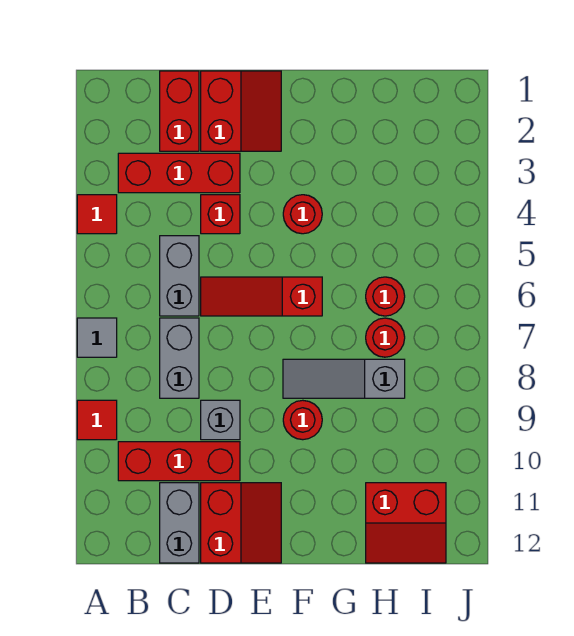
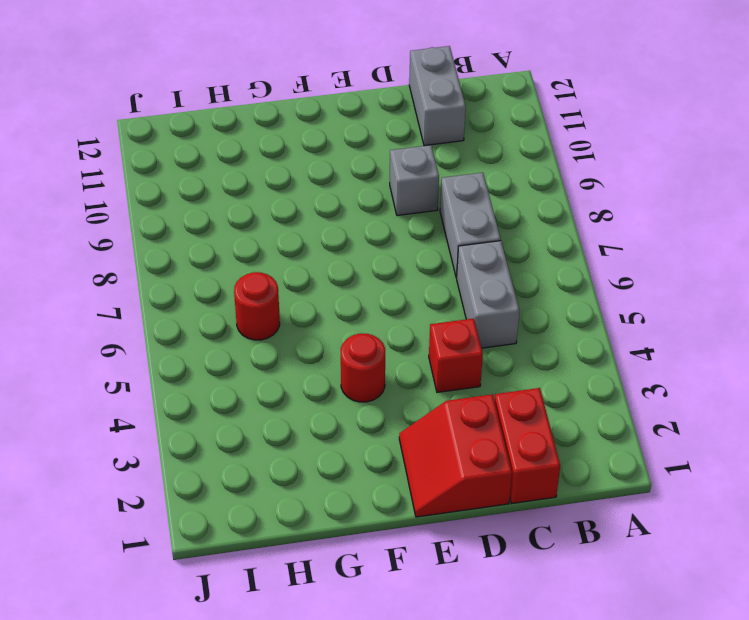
none -> red 1x1 tile [77,195,117,234]
none -> grey 1x1 tile [77,318,117,357]
none -> red 1x1 tile [77,400,117,440]

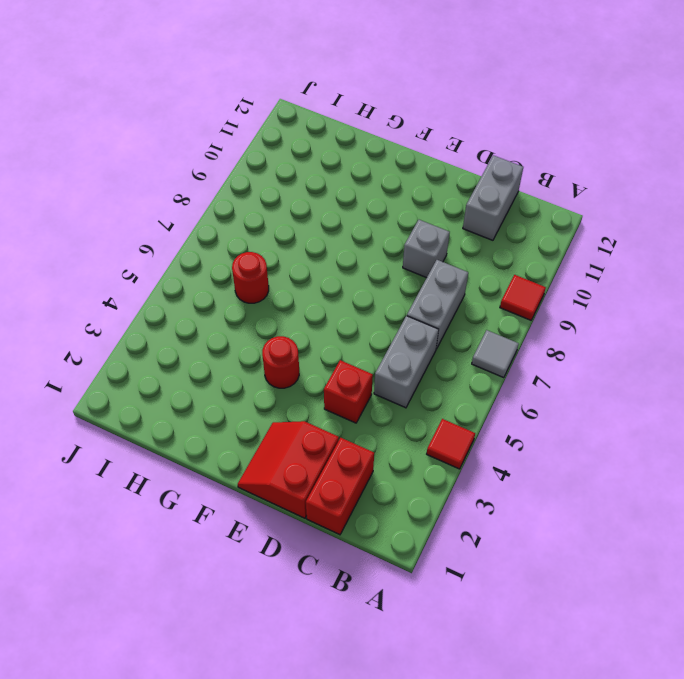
none -> red 1x3 brick [118,153,240,193]
none -> red 1x3 brick [118,442,240,481]
none -> red 1x3 slope [201,277,322,316]

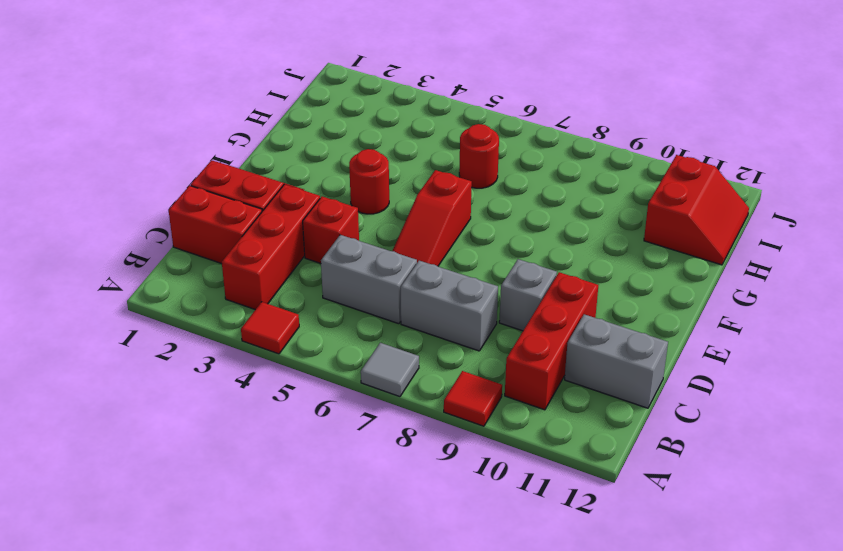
none -> red 2x2 slope [201,483,281,563]
none -> grey 1x3 slope [283,359,405,398]
none -> red 1x1 round brick [283,400,322,440]

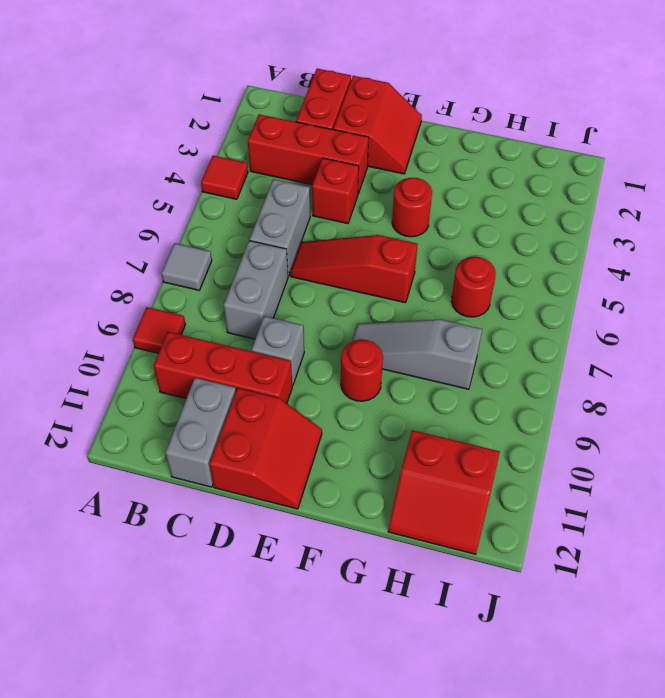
none -> red 1x1 round brick [366,318,405,357]

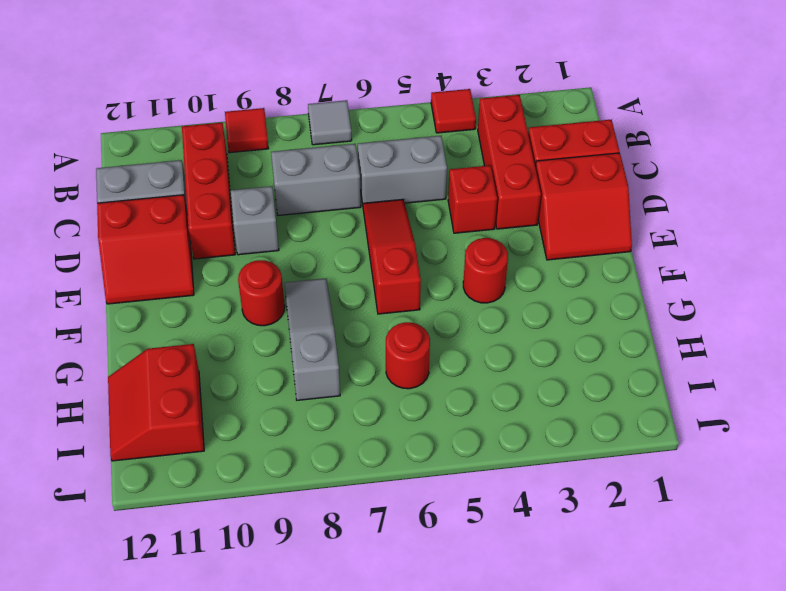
none -> red 1x1 round brick [366,318,405,357]

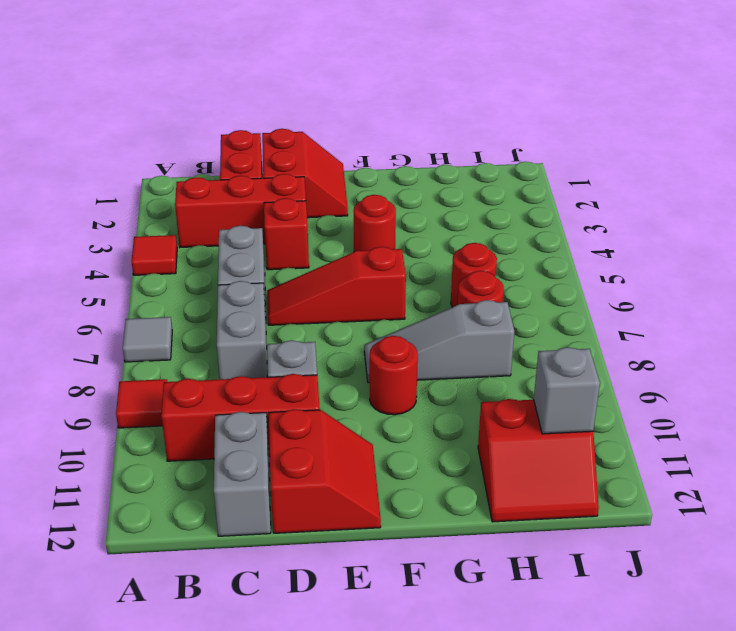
grey 1x1 brick [534,347,600,434] -> none

